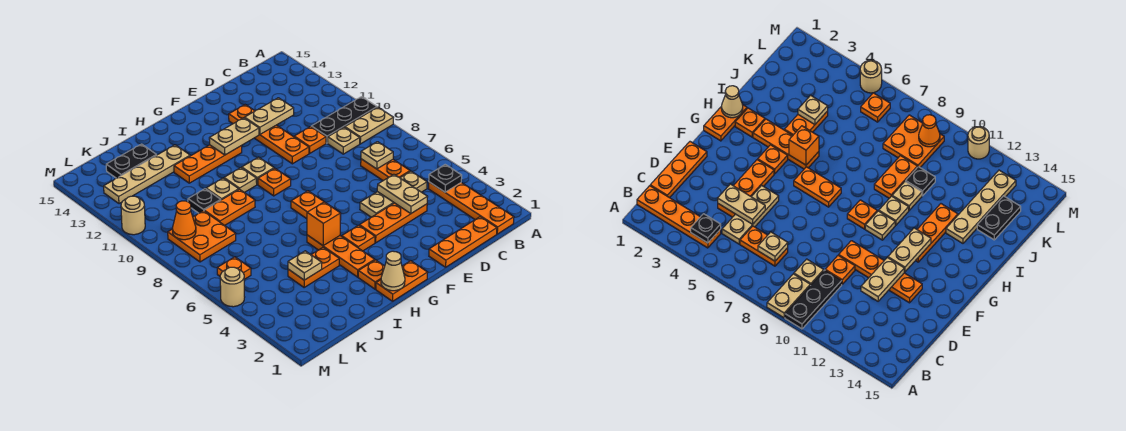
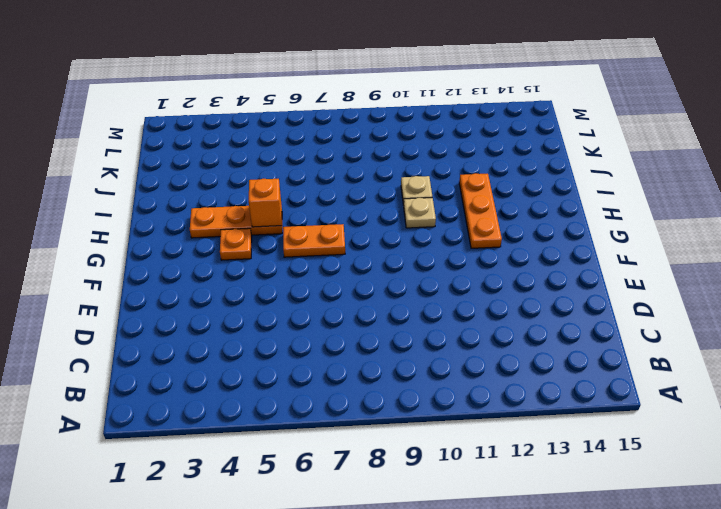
none -> tan 1x2 plate [345,107,394,144]
none -> black 1x3 plate [311,97,377,143]
none -> orange 1x4 plate [429,182,514,234]
none -> orange 1x3 plate [429,217,497,267]

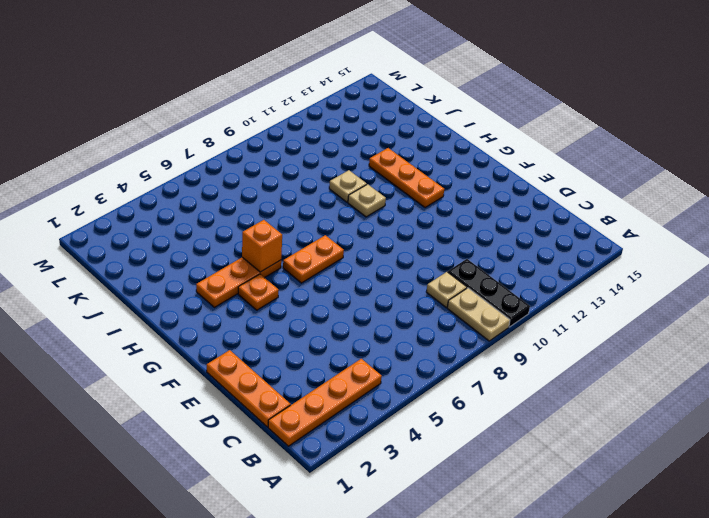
none -> tan 1x3 plate [360,171,427,217]
none -> orange 1x2 plate [361,159,410,181]
none -> orange 1x3 plate [359,203,427,243]
none -> orange 1x1 plate [294,127,326,153]

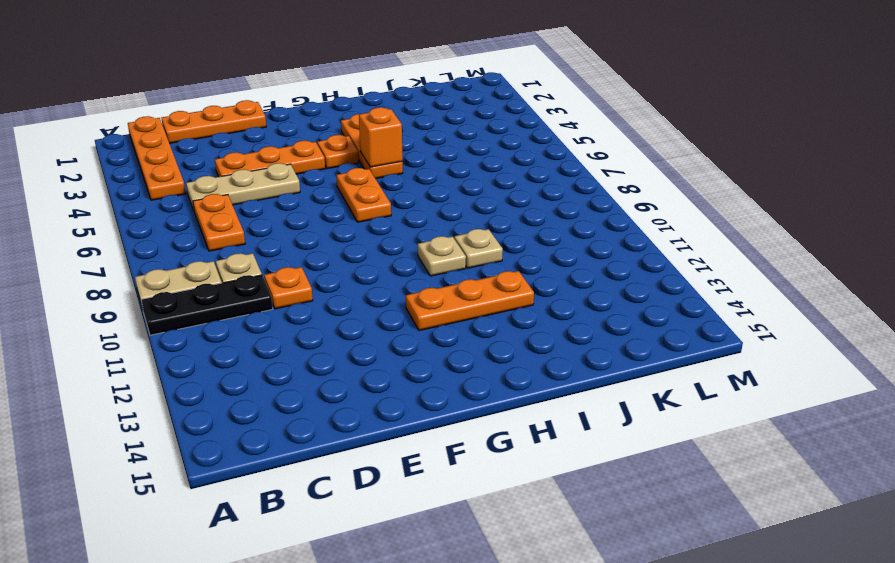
none -> orange 1x4 plate [229,105,309,164]
none -> orange 1x2 plate [376,261,428,301]
none -> orange 1x1 plate [258,168,291,196]
none -> tan 1x1 plate [242,157,274,185]

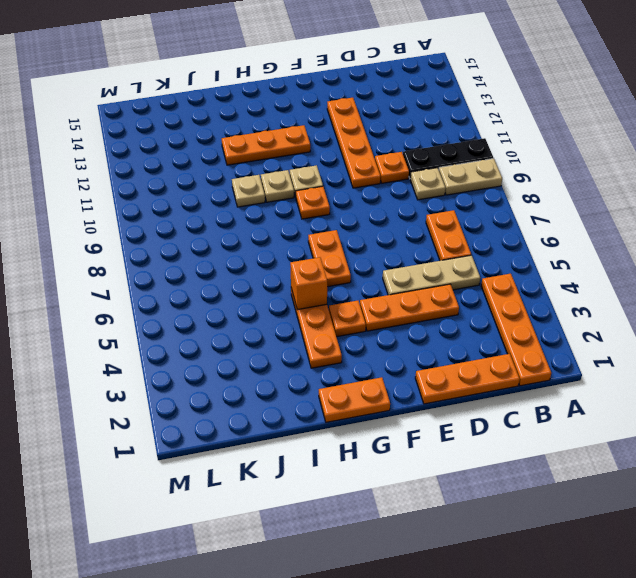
none -> orange 1x1 plate [358,260,385,289]
none -> orange 1x2 plate [288,247,339,287]
none -> orange 1x2 plate [204,189,255,225]
none -> tan 1x4 plate [104,145,190,204]

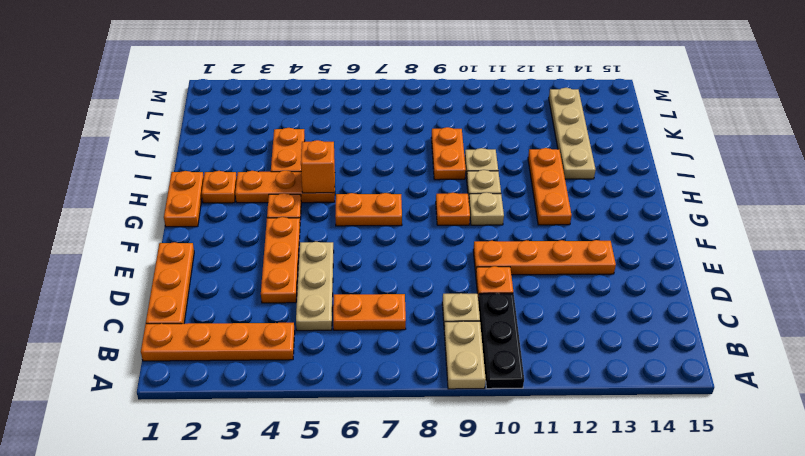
none -> black 1x1 plate [188,189,221,213]
none -> black 1x2 plate [106,144,156,178]
none -> orange 2x2 plate [168,211,236,262]
none -> orange 1x1 plate [217,257,251,279]

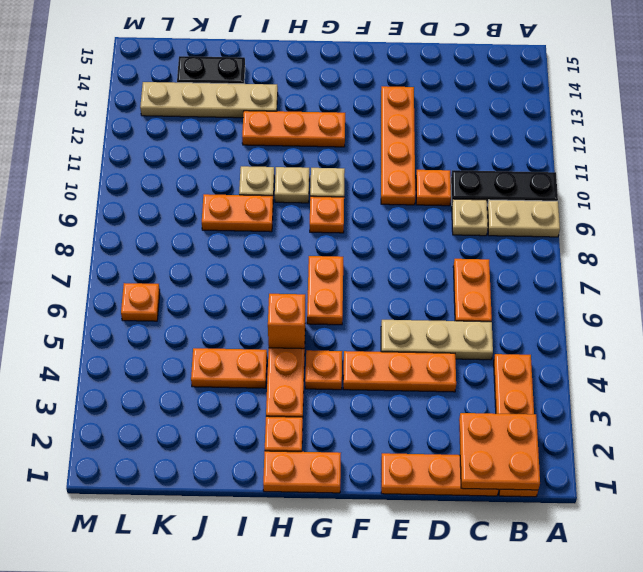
orange 2x2 plate [459,413,540,490] -> orange 2x2 plate moved to [168,211,236,262]
none -> black 1x1 plate [188,189,221,213]
none -> tan 1x1 round brick [220,267,245,307]
none -> tan 1x1 round brick [121,196,145,235]
none -> black 1x1 plate [429,165,462,192]

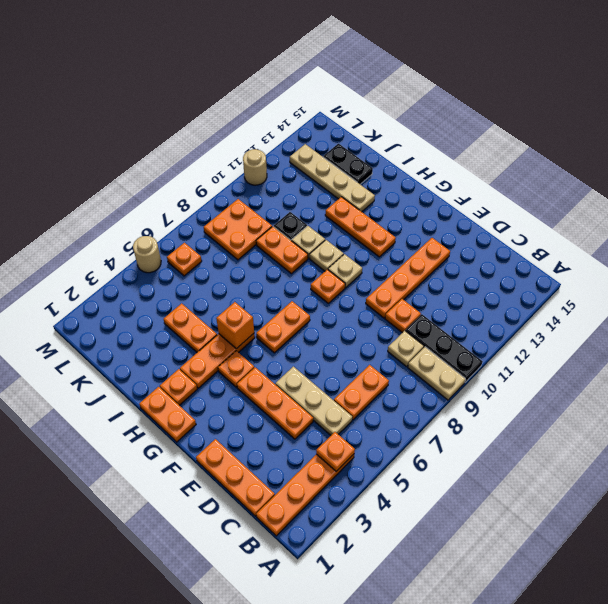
orange 1x1 plate [316,432,355,471] -> black 1x1 plate [429,165,462,192]
none -> tan 1x1 plate [361,142,393,169]
none -> tan 1x2 plate [377,174,427,214]
none -> tan 1x2 plate [245,98,294,134]
none -> tan 1x2 plate [209,118,259,155]

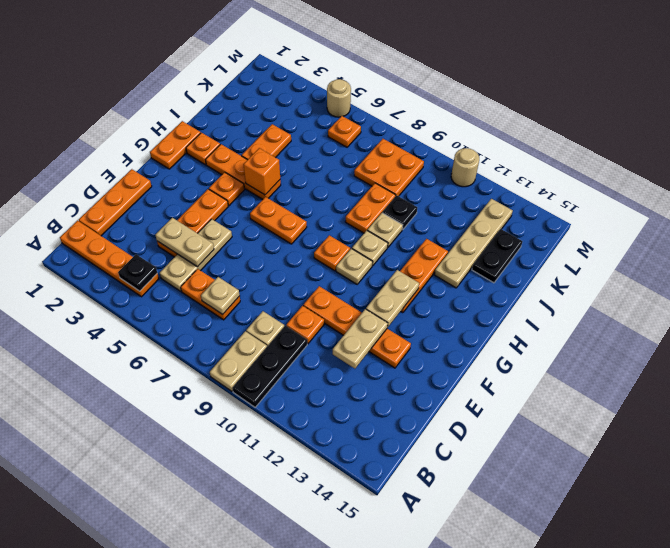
none -> tan 1x1 cone [381,251,405,291]
none -> tan 1x1 plate [288,251,322,280]
none -> orange 1x1 cone [172,201,196,240]

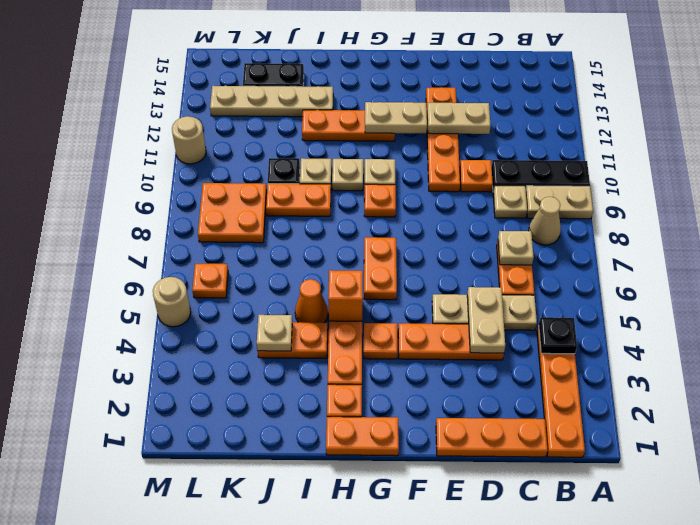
tan 1x1 cone [529,197,561,245] -> tan 1x1 cone moved to [381,251,405,291]
orange 1x1 cone [295,279,328,323] -> orange 1x1 cone moved to [172,201,196,240]

